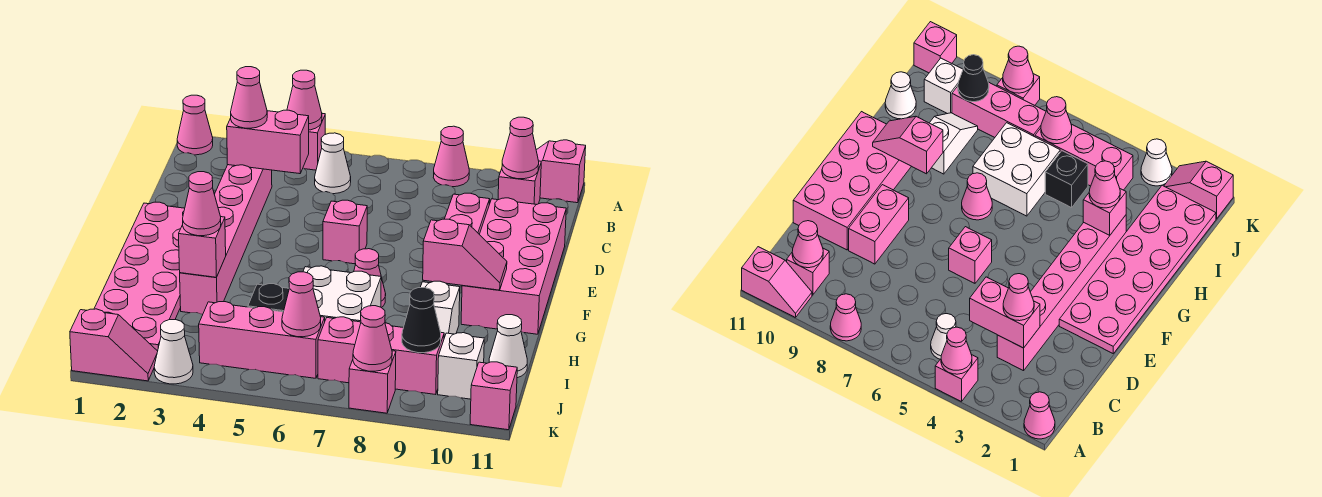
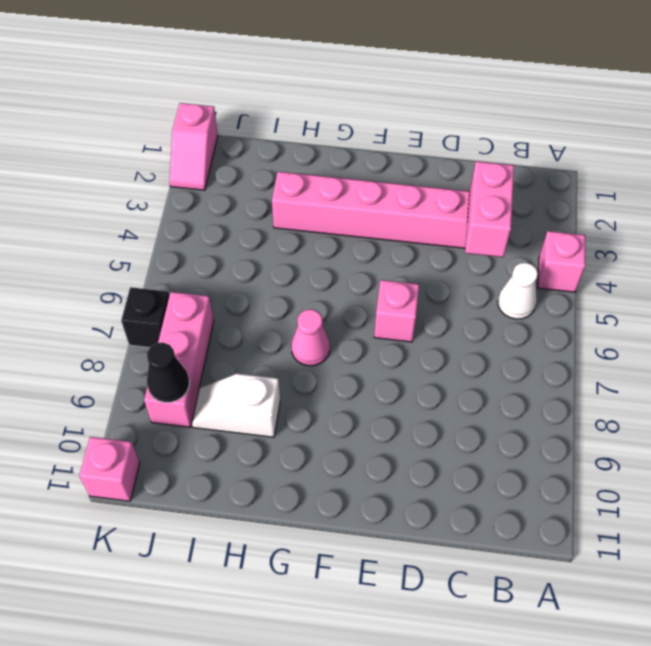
black 1x1 brick [121,287,170,348] -> black 1x1 brick moved to [248,284,289,312]
none -> pink 1x1 cone [177,95,213,155]
none -> pink 1x1 cone [433,126,469,187]
none -> pink 1x2 slope [536,140,586,203]
none -> pink 1x1 brick [498,161,541,205]

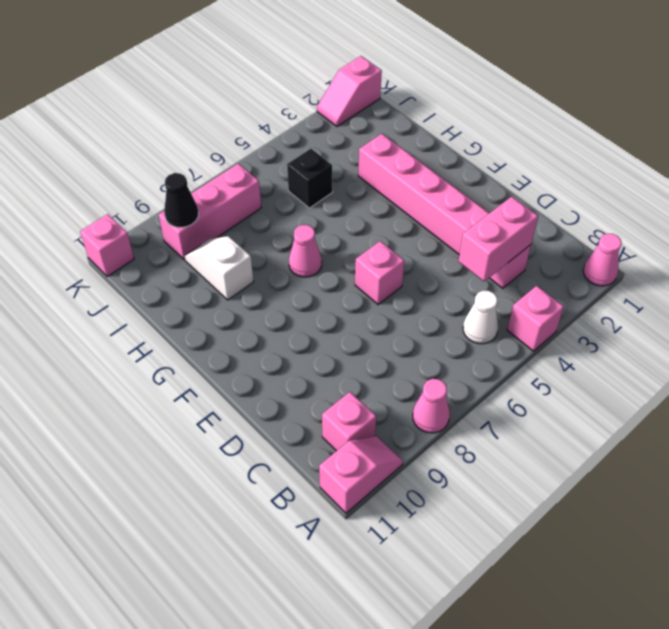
none -> pink 1x2 brick [445,193,490,234]
none -> pink 2x4 brick [461,198,566,334]
none -> pink 2x6 plate [94,202,185,351]
none -> white 2x2 brick [303,266,381,322]

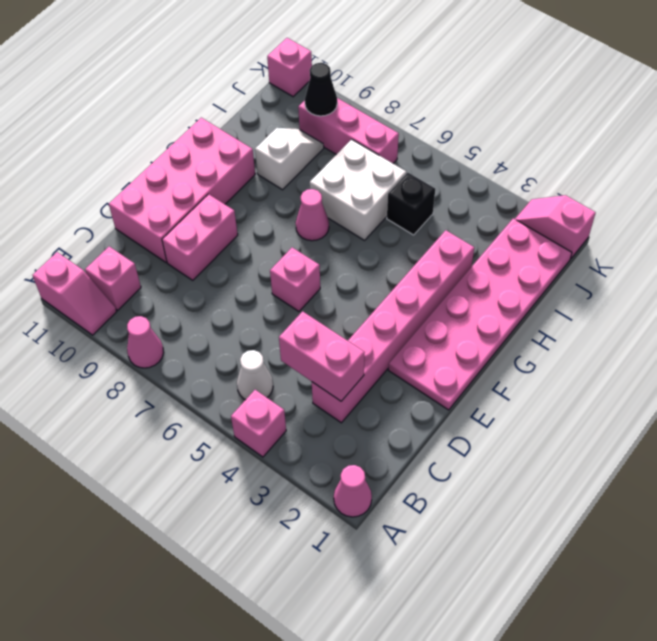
none -> white 1x1 cone [489,315,527,378]
none -> pink 1x3 brick [199,302,325,378]
none -> white 1x1 brick [438,333,484,399]
none -> white 1x1 cone [154,320,193,384]

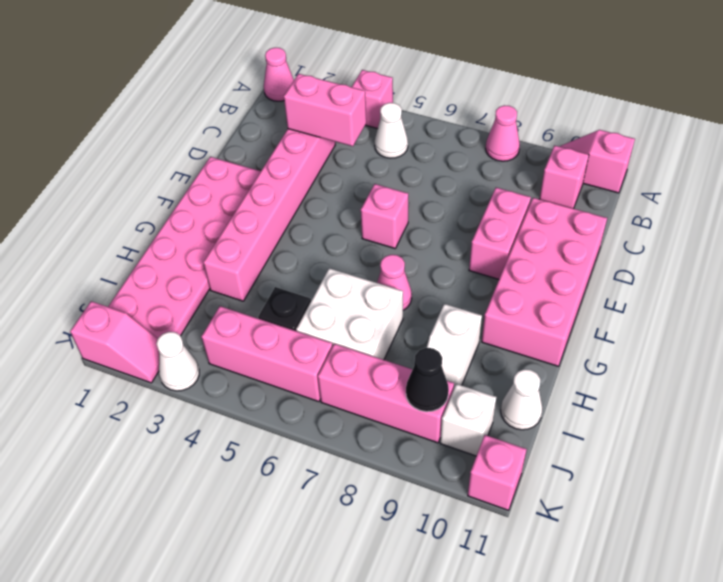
none -> pink 1x1 brick [349,351,396,413]
none -> pink 1x1 cone [287,70,322,130]
none -> pink 1x1 cone [502,117,539,179]
none -> pink 1x2 slope [423,219,507,290]

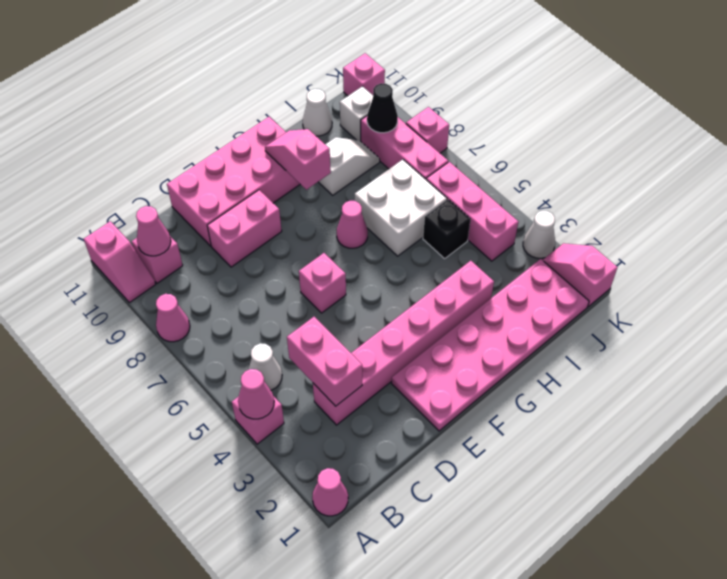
none -> pink 1x1 brick [179,217,226,277]
none -> pink 1x1 cone [282,272,321,337]
none -> pink 1x1 cone [353,306,392,371]
none -> pink 1x1 cone [231,67,267,128]

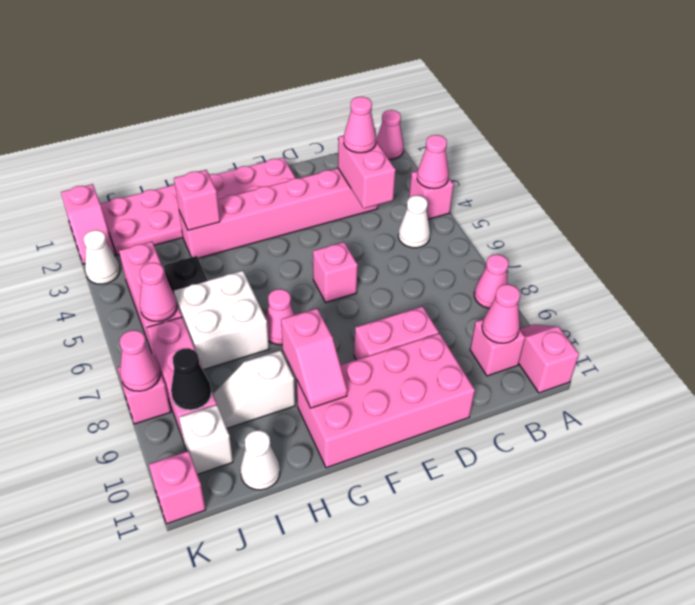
none -> pink 1x1 cone [183,172,221,236]

